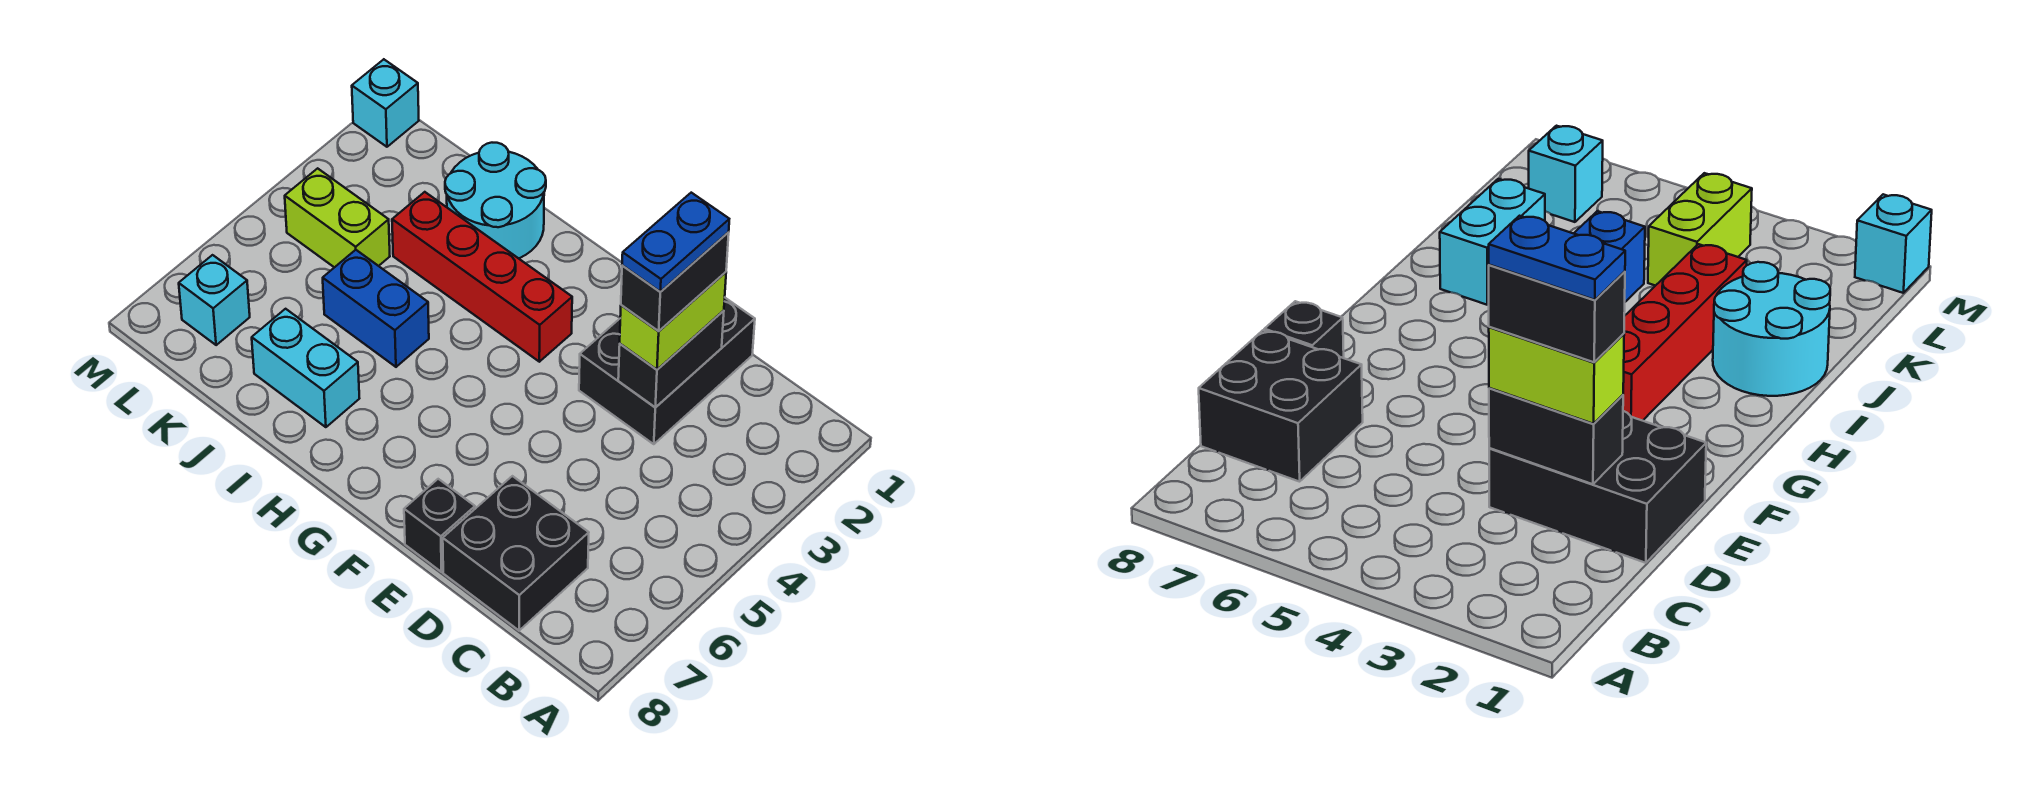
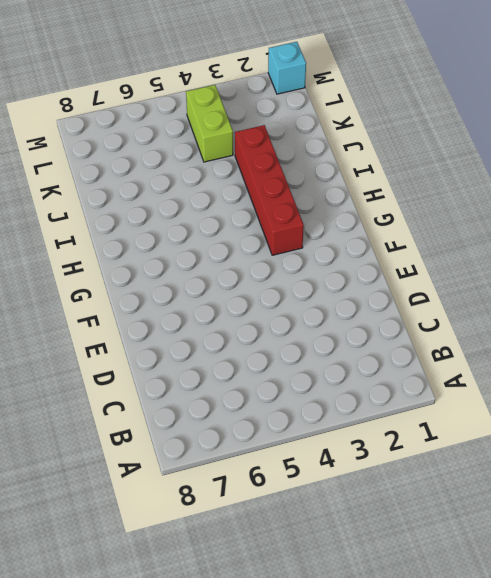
none -> black 2x2 brick [443,476,589,631]
none -> black 2x3 brick [579,298,755,444]
none -> black 1x1 brick [404,479,475,572]

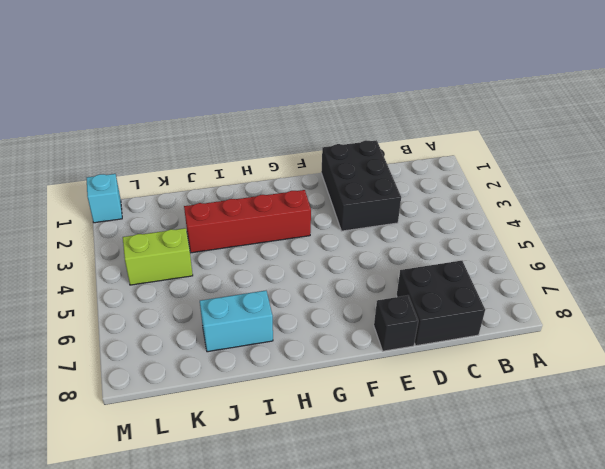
none -> cyan 2x2 round brick [445,143,546,258]
none -> blue 1x2 brick [323,250,429,367]
none -> cyan 1x1 brick [179,255,250,345]

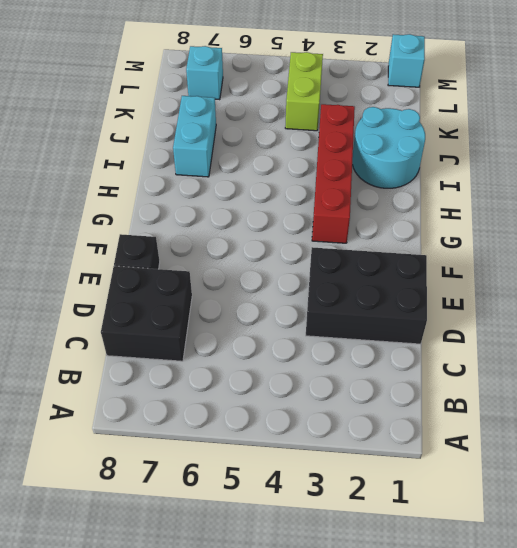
none -> blue 1x2 brick [323,250,429,367]
none -> black 1x2 brick [618,311,724,407]
none -> lime 1x2 brick [620,272,726,370]

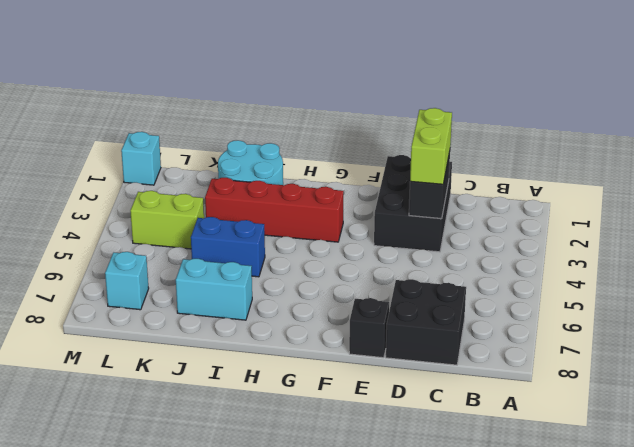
none -> black 1x2 brick [621,232,729,331]
none -> blue 1x2 plate [622,193,729,292]

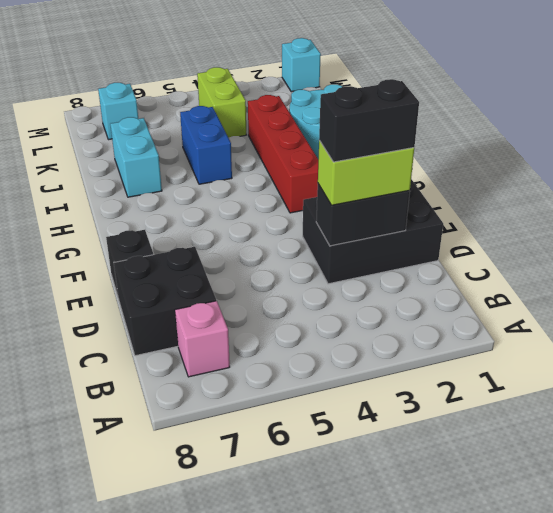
pink 1x1 brick [175,301,230,377] -> none
none -> blue 1x2 plate [622,193,729,292]

